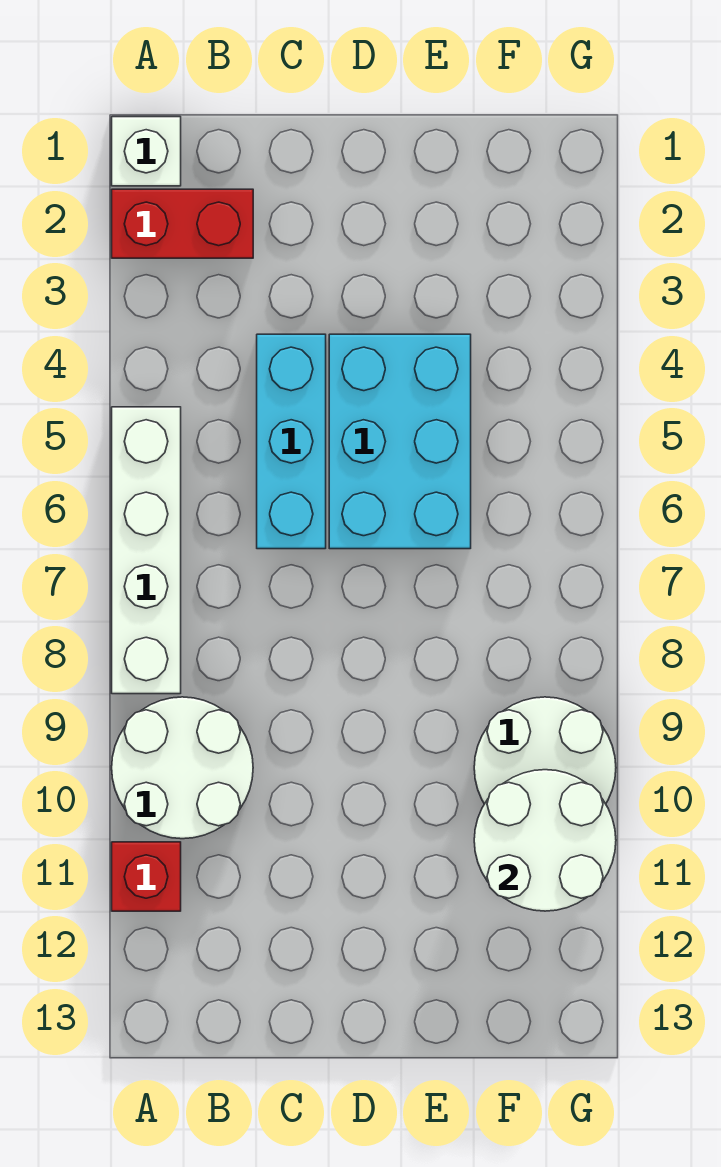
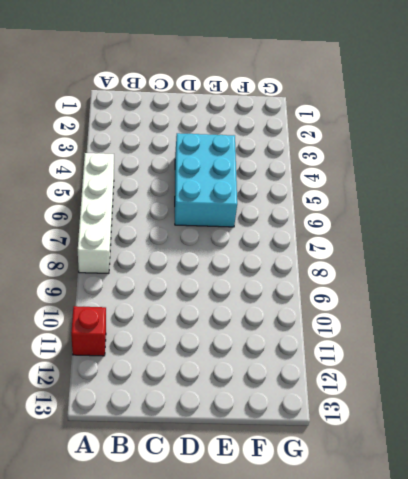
none -> white 1x1 brick [112,117,181,186]
none -> red 1x2 brick [112,189,253,258]

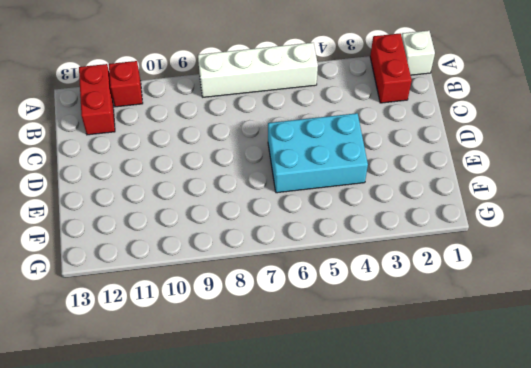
red 1x2 brick [79,64,115,135] -> none
none -> white 2x2 round brick [112,697,253,839]
none -> cyan 1x3 brick [257,334,326,549]

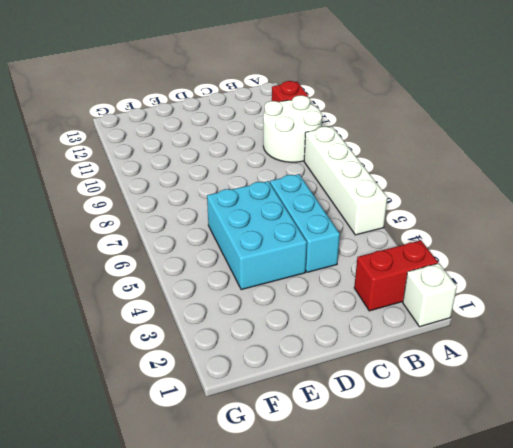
none -> white 2x2 round brick [474,697,616,804]
none -> white 2x2 round brick [474,770,616,911]

